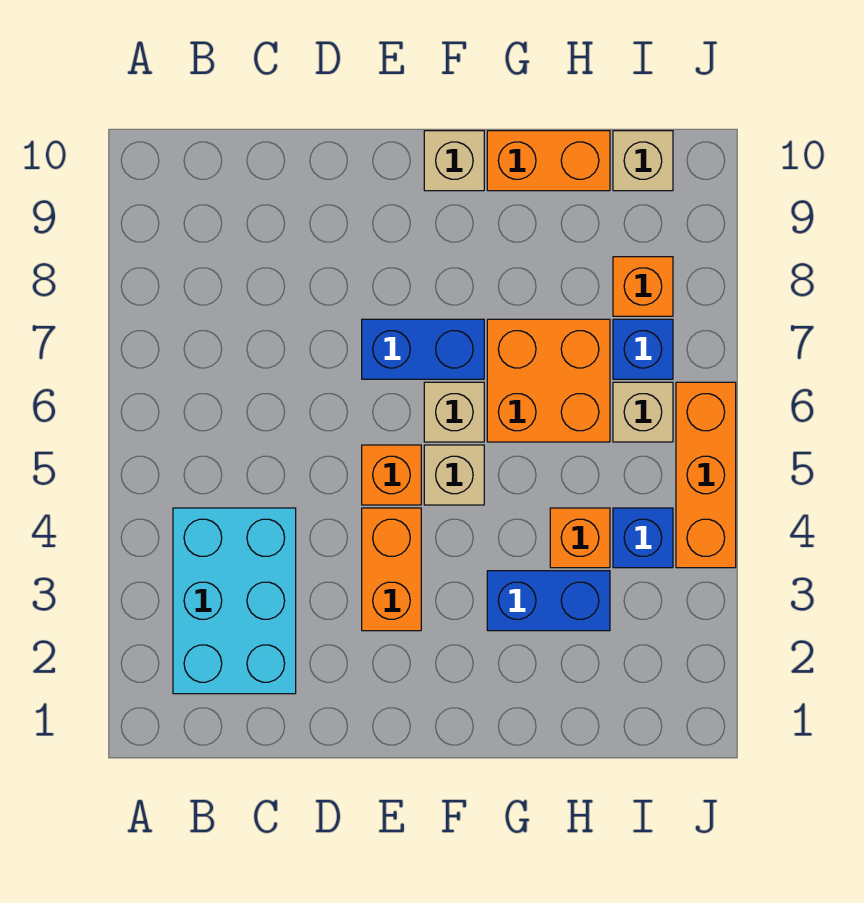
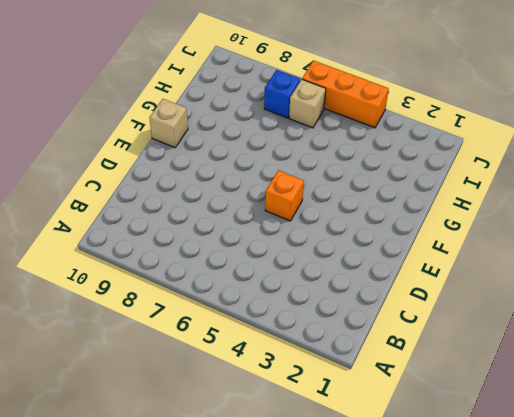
none -> cyan 2x3 brick [173,508,296,694]
none -> orange 1x2 brick [362,508,421,631]
none -> blue 1x2 brick [362,319,484,379]

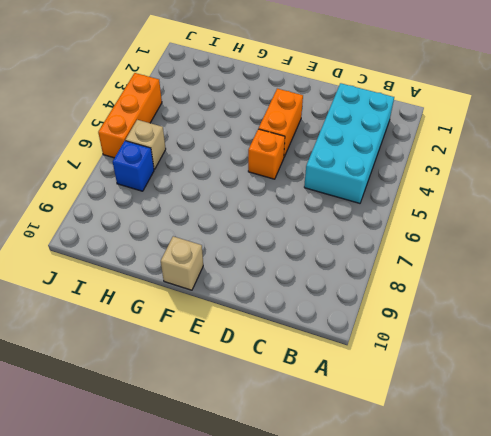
cyan 2x4 brick [304,83,394,203] -> cyan 2x3 brick [173,508,296,694]
none -> blue 1x2 brick [362,319,484,379]
none -> tan 1x1 brick [424,445,484,505]
none -> tan 1x1 brick [424,382,484,442]

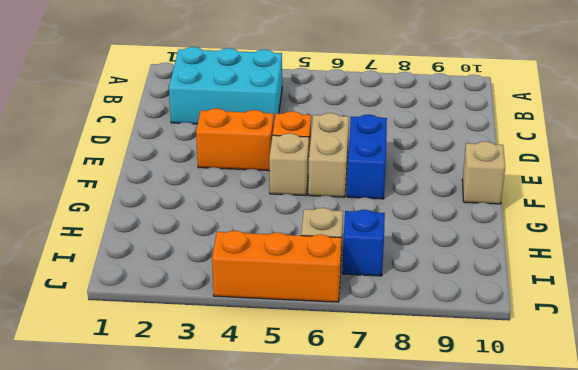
tan 1x2 brick [308,113,349,197] -> tan 1x1 brick [424,382,484,442]
none -> blue 1x2 brick [487,571,610,631]
none -> orange 2x2 brick [487,319,610,442]
none -> orange 1x2 brick [487,131,610,191]

